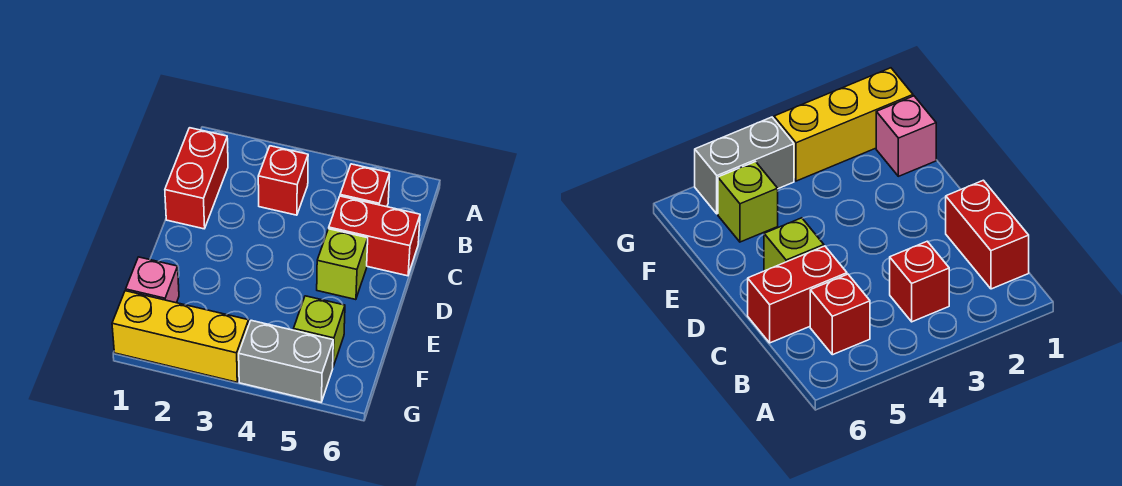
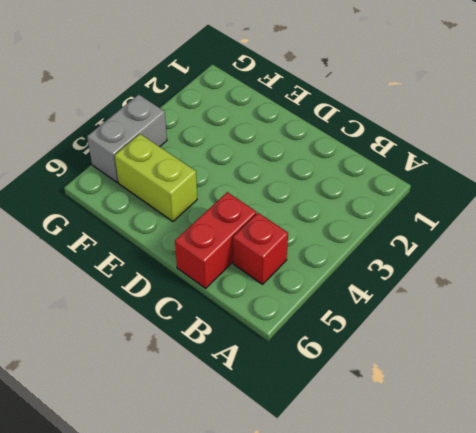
lime 1x2 brick [115,134,197,221] -> lime 1x1 brick [293,296,345,366]
none -> red 1x2 brick [165,128,228,229]
none -> red 1x1 brick [258,146,308,215]

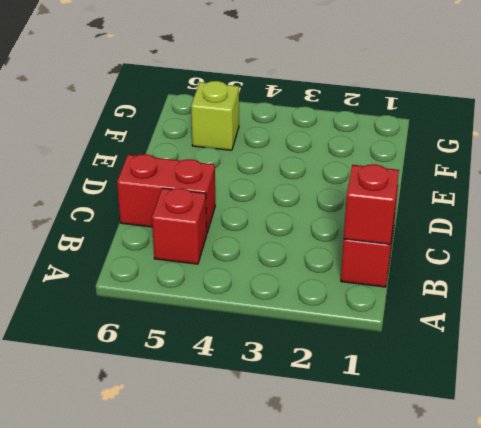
red 1x1 brick [344,164,399,244] -> red 1x1 brick moved to [258,146,308,215]
none -> lime 1x1 brick [317,229,368,300]
none -> pink 1x1 brick [126,257,179,303]

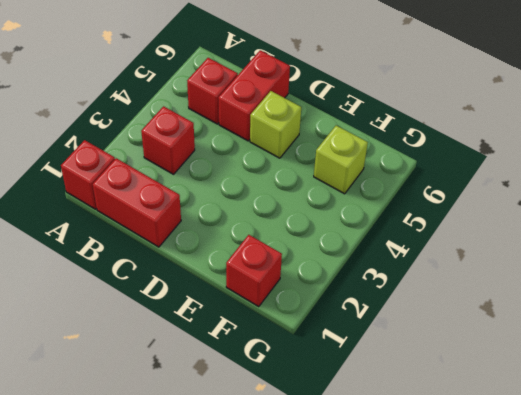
red 1x1 brick [61,140,115,209] -> none
red 1x1 brick [226,235,282,307] -> pink 1x1 brick [126,257,179,303]
none -> yellow 1x3 brick [112,291,249,382]
none -> grey 1x2 brick [239,320,333,402]

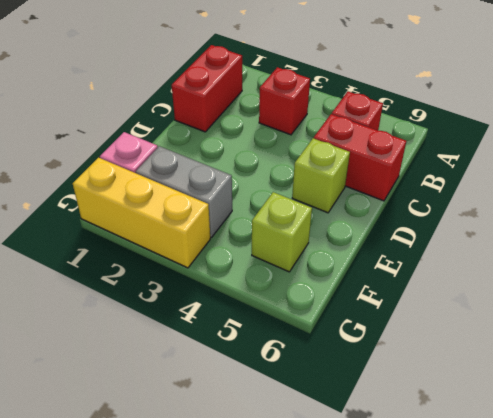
grey 1x2 brick [136,146,232,238] -> grey 1x2 brick moved to [239,320,333,402]

